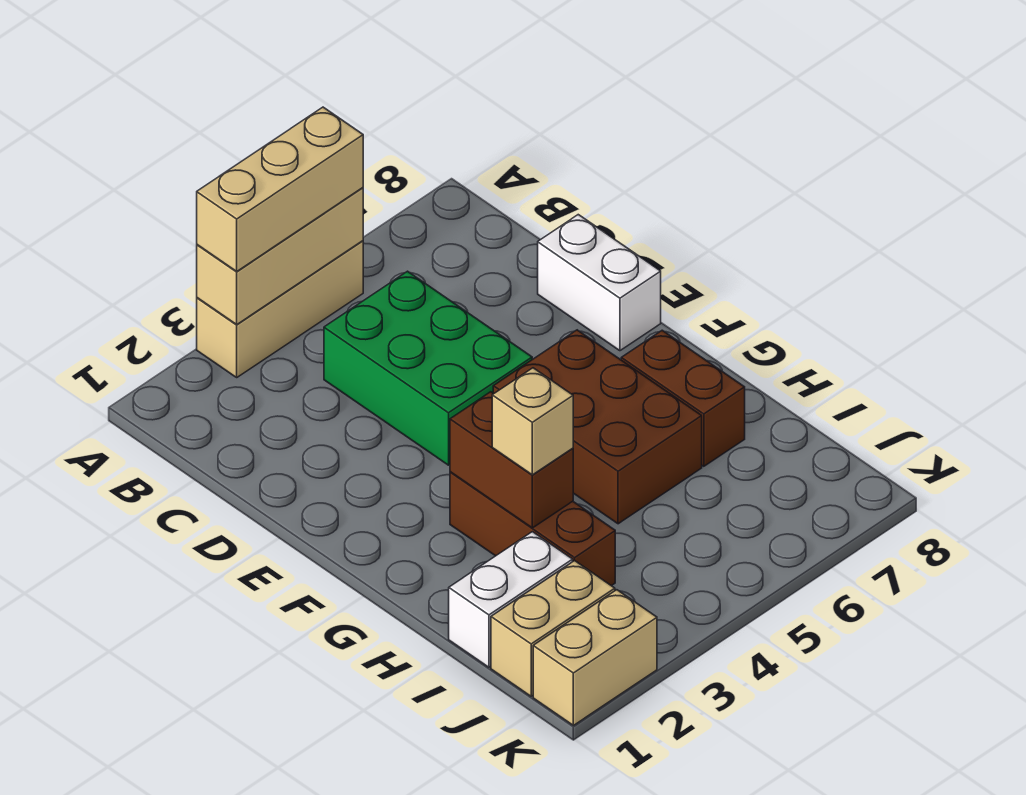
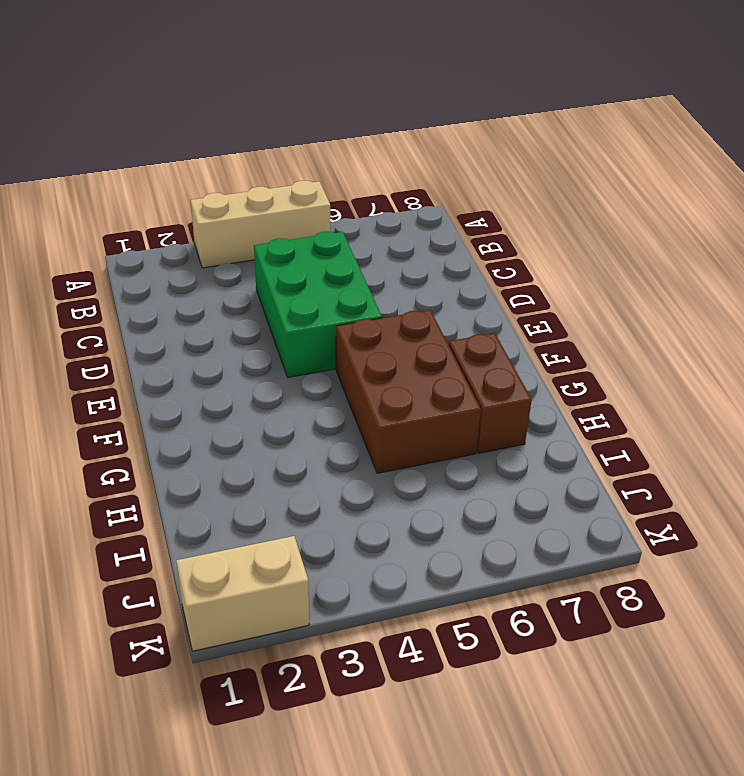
none -> white 1x2 brick [538,215,661,351]
none -> brown 1x3 brick [450,472,615,586]
none -> white 1x2 brick [449,532,573,667]

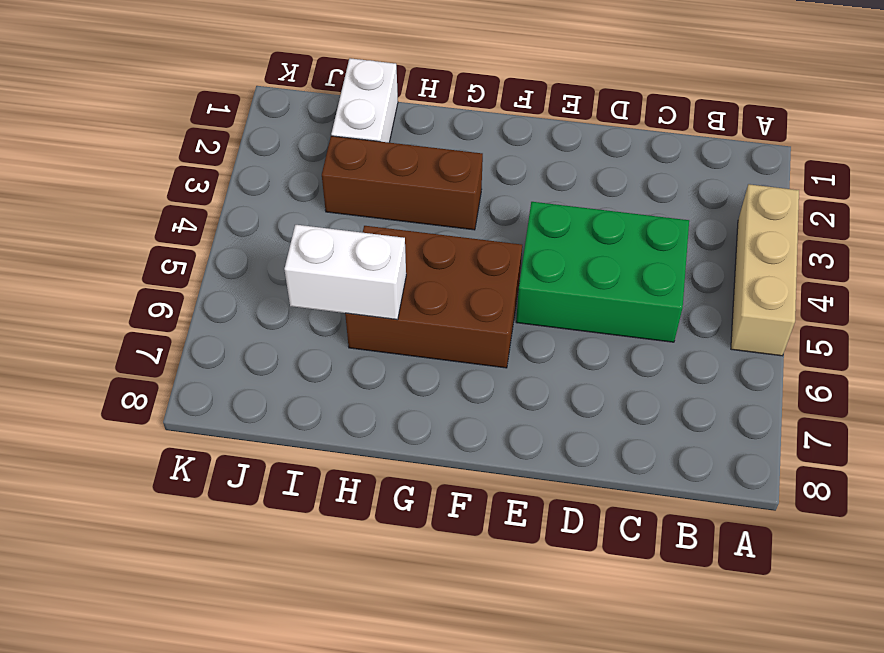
white 1x2 brick [284,225,406,320] -> white 1x2 brick moved to [538,215,661,351]
none -> brown 1x2 brick [621,330,745,466]
none -> tan 1x2 brick [491,561,615,696]
none -> tan 1x2 brick [533,590,657,725]

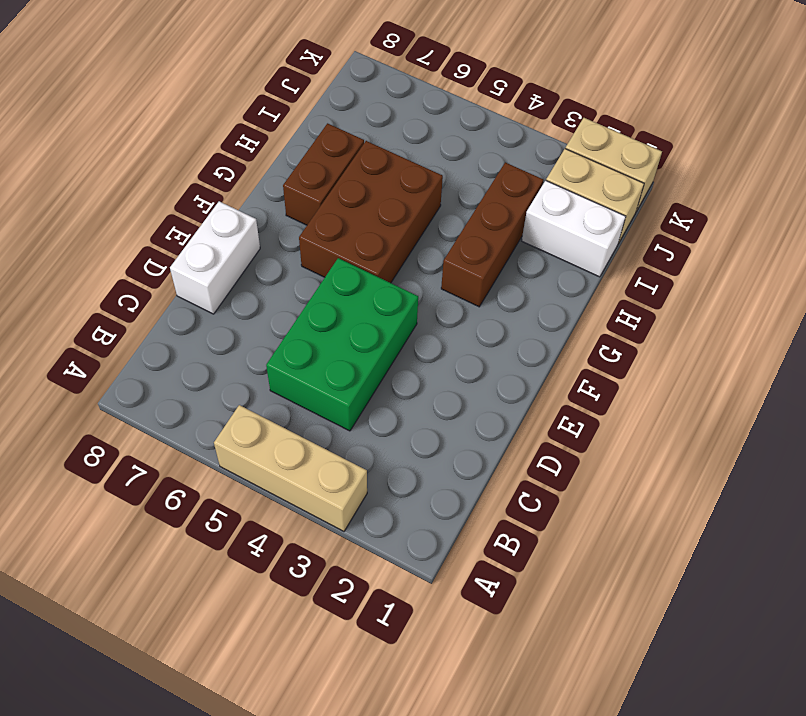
none -> tan 1x3 brick [197,188,363,324]
none -> brown 1x2 brick [450,392,573,528]
none -> tan 1x3 brick [197,107,363,271]

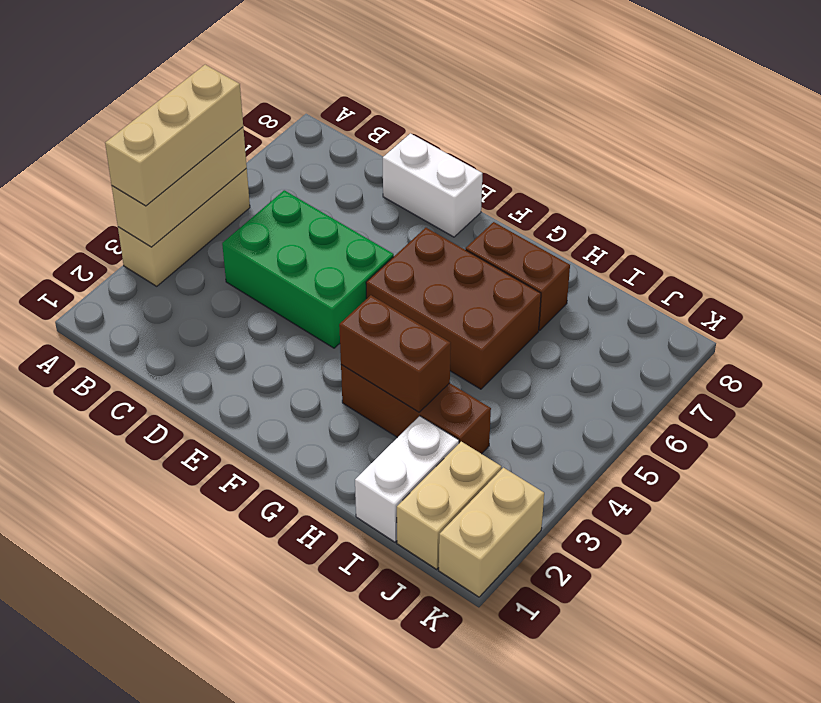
none -> tan 1x1 brick [492,368,573,475]

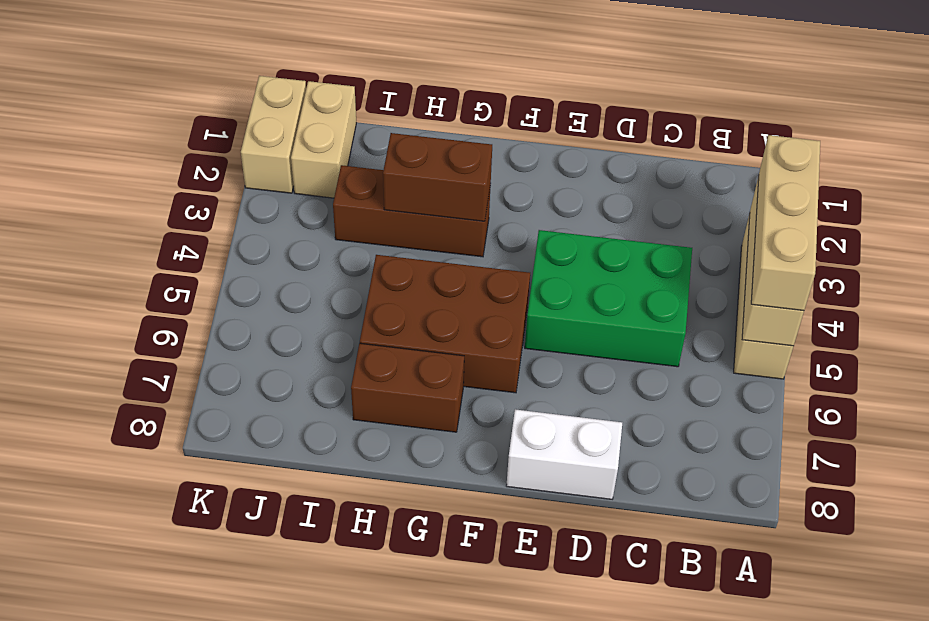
none -> white 1x2 brick [449,532,573,667]
none -> tan 1x1 brick [492,368,573,475]

